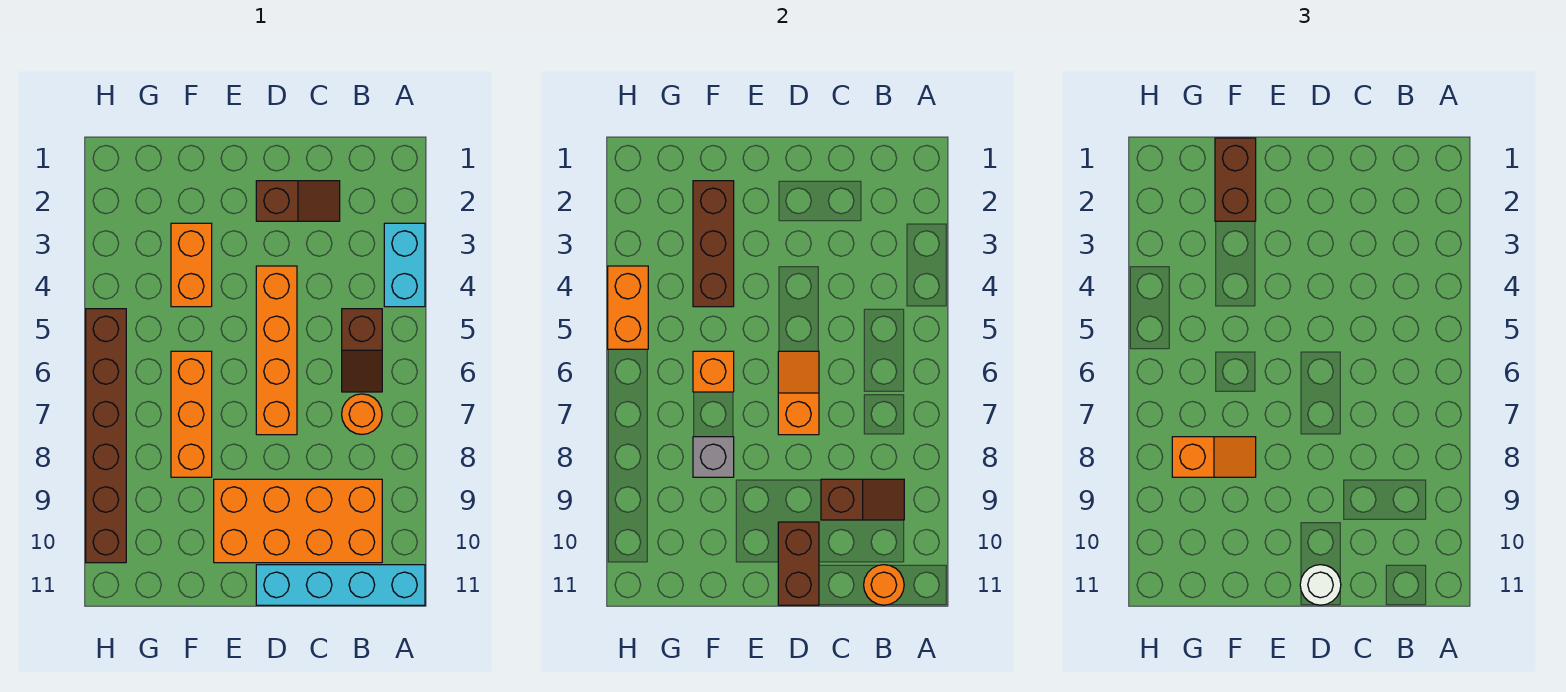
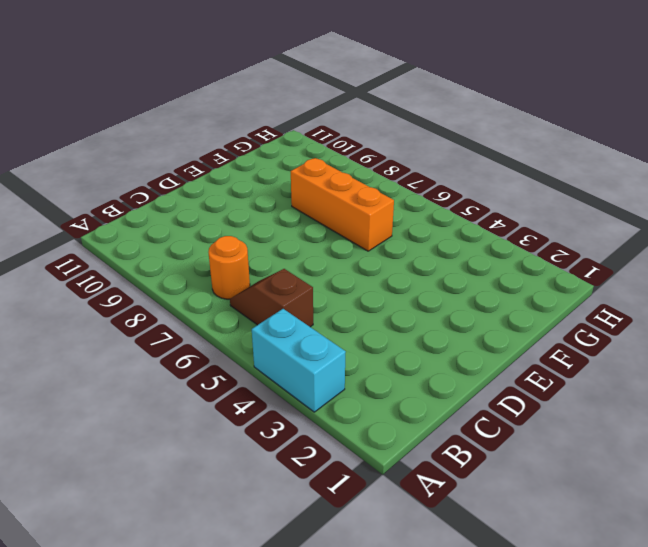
none -> cyan 1x4 brick [256,565,425,605]
none -> orange 2x4 brick [214,479,382,563]
none -> brown 1x2 slope [256,181,340,221]

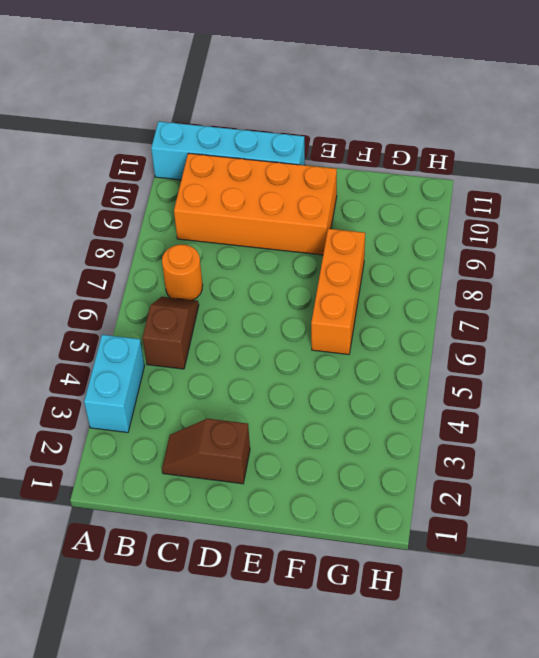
none -> orange 1x4 brick [256,266,297,435]
none -> orange 1x2 brick [171,223,212,307]
none -> brown 1x6 brick [86,309,126,563]

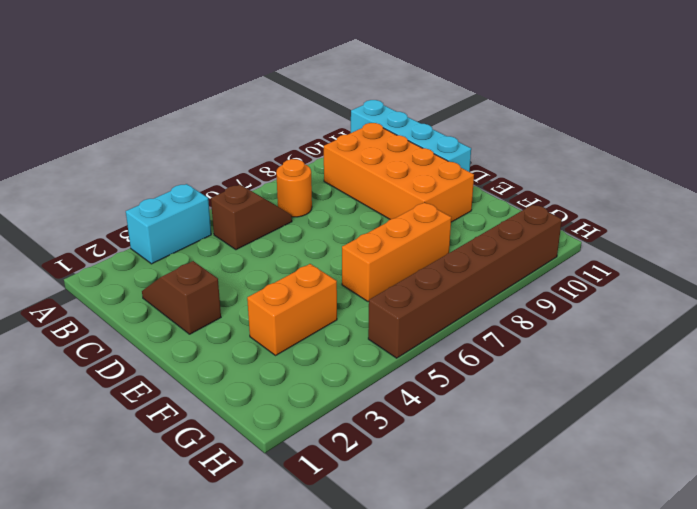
none -> orange 1x4 brick [256,266,297,435]
none -> brown 1x2 slope [821,479,904,520]
none -> orange 1x1 round brick [864,565,904,605]

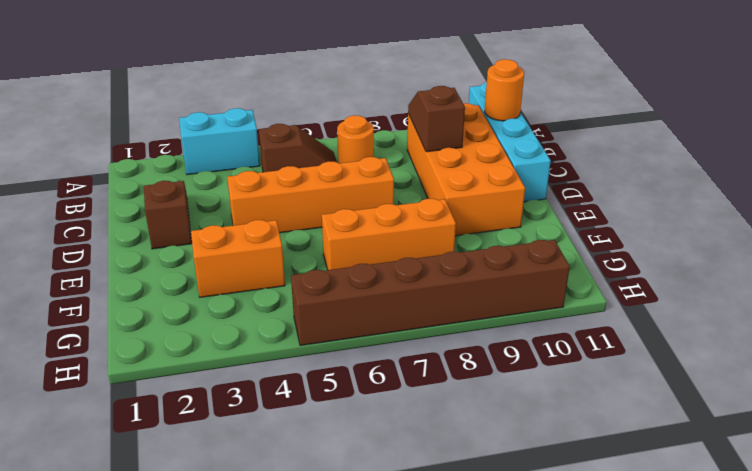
none -> orange 1x2 slope [778,351,819,435]
none -> brown 1x2 brick [778,522,819,605]
none -> brown 1x3 brick [693,181,734,307]

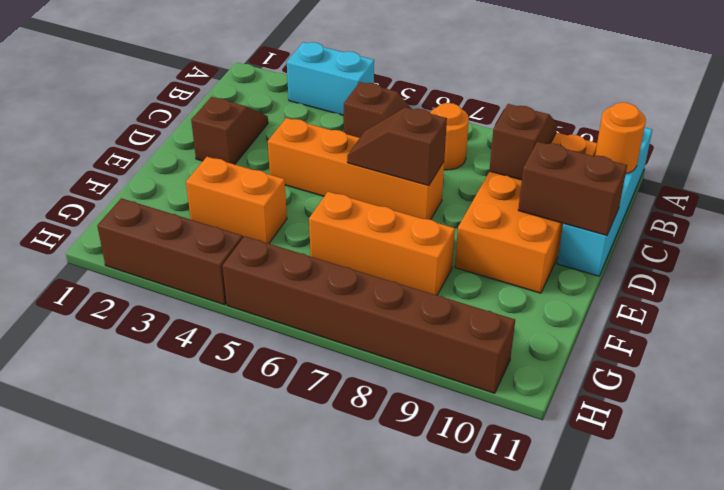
brown 1x2 slope [347,107,447,186] -> orange 1x2 slope [778,351,819,435]
brown 1x3 brick [97,198,242,305] -> brown 1x3 brick moved to [693,181,734,307]
none -> orange 1x1 brick [693,351,734,392]
none -> grey 1x1 brick [693,437,734,477]
none -> orange 1x2 brick [608,266,648,349]

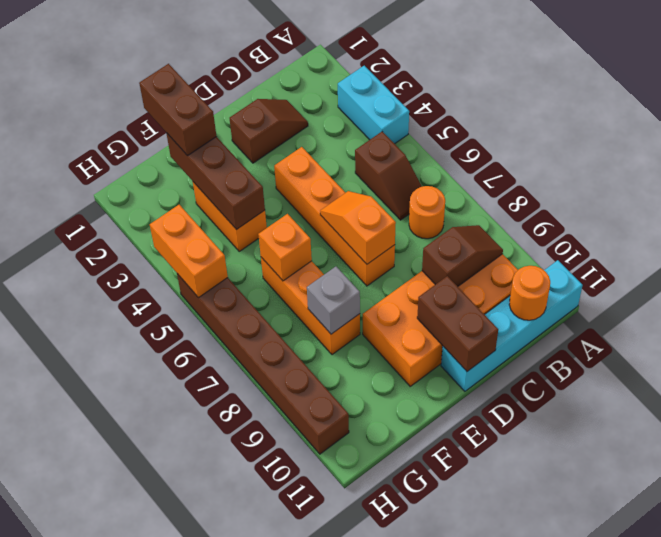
none -> white 1x1 round brick [1300,565,1341,605]
none -> orange 1x2 slope [1172,437,1256,477]

